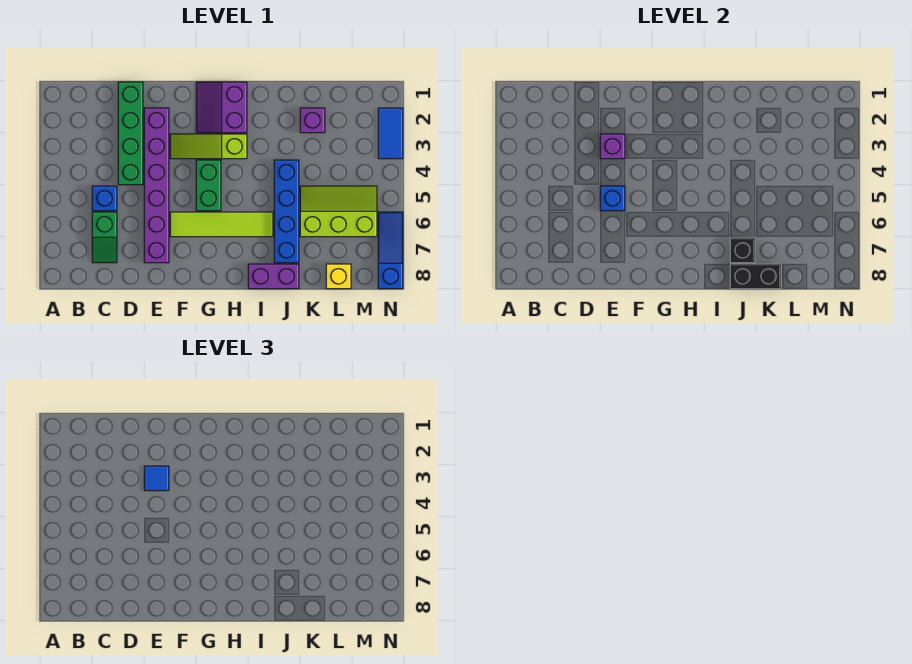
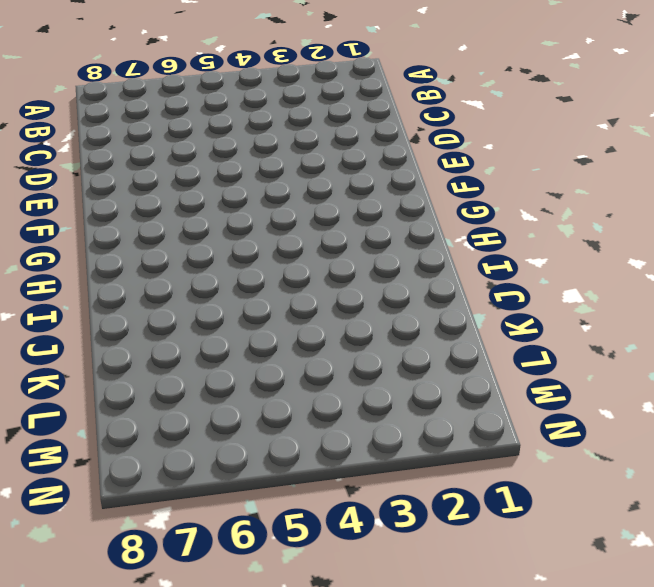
none -> blue 1x1 brick [92,186,117,211]
none -> green 1x2 slope [92,212,117,263]
none -> green 1x4 brick [118,82,143,185]

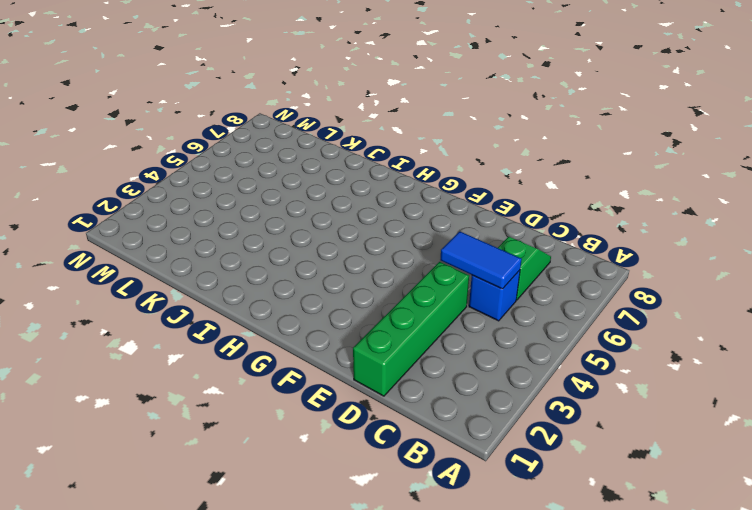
blue 1x2 tile [440,232,522,289] -> blue 1x2 tile turned to [378,108,403,159]
none -> purple 1x6 brick [144,108,169,263]
none -> lime 1x3 slope [170,134,247,159]
none -> lime 1x4 tile [170,212,273,237]

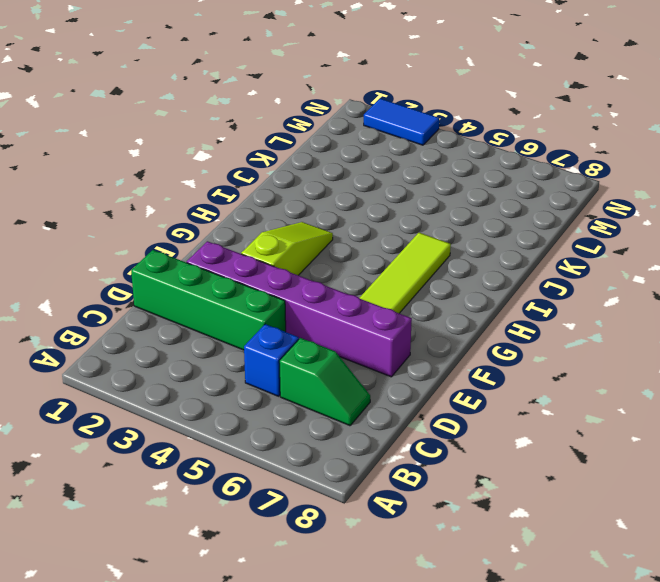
lime 1x3 slope [241,222,333,275] -> lime 1x3 slope turned to [170,134,247,159]
none -> purple 2x2 slope [196,82,247,133]
none -> green 1x2 brick [196,160,221,211]
none -> purple 1x2 brick [248,264,299,289]

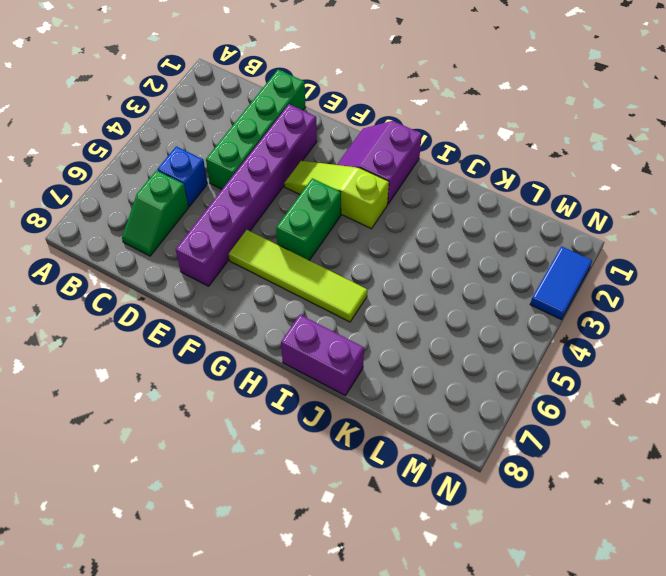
none -> blue 1x4 brick [274,160,299,263]
none -> purple 1x1 brick [300,108,325,133]
none -> lime 2x3 slope [300,186,377,237]

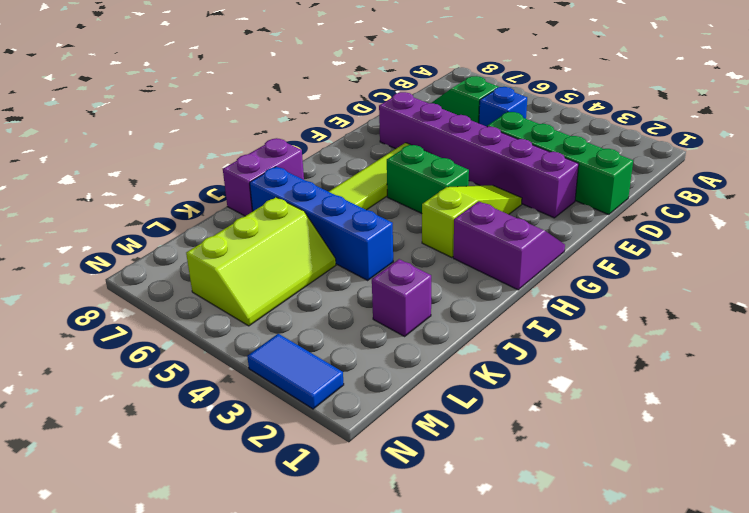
none -> yellow 1x1 brick [326,264,351,289]
none -> blue 1x3 slope [378,212,403,289]
none -> purple 1x1 brick [600,134,625,159]

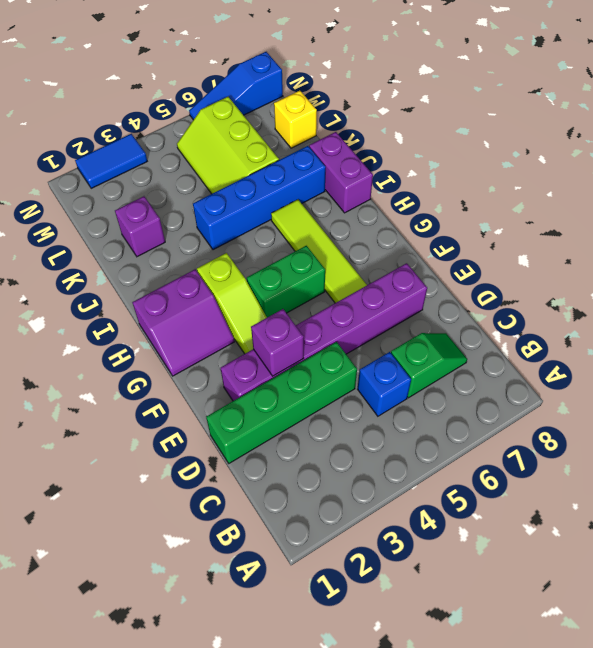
none -> blue 1x1 brick [600,186,625,211]
none -> black 1x1 brick [730,238,755,263]
none -> black 1x2 brick [730,264,781,289]

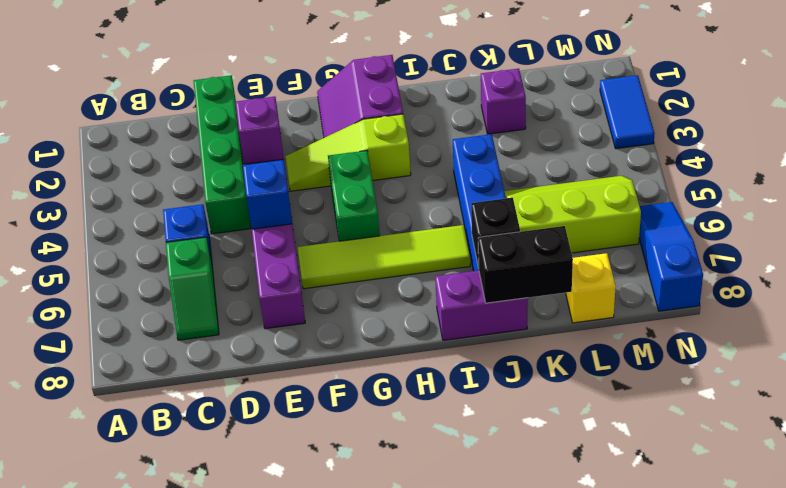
none -> blue 1x1 tile [144,466,169,491]

